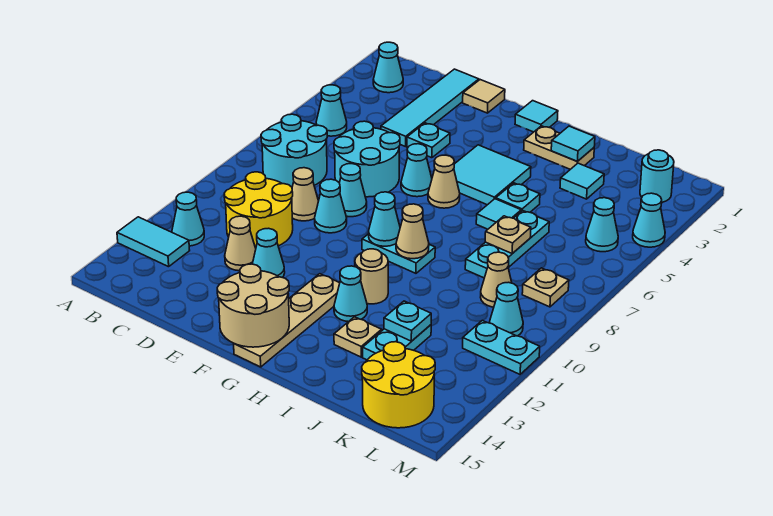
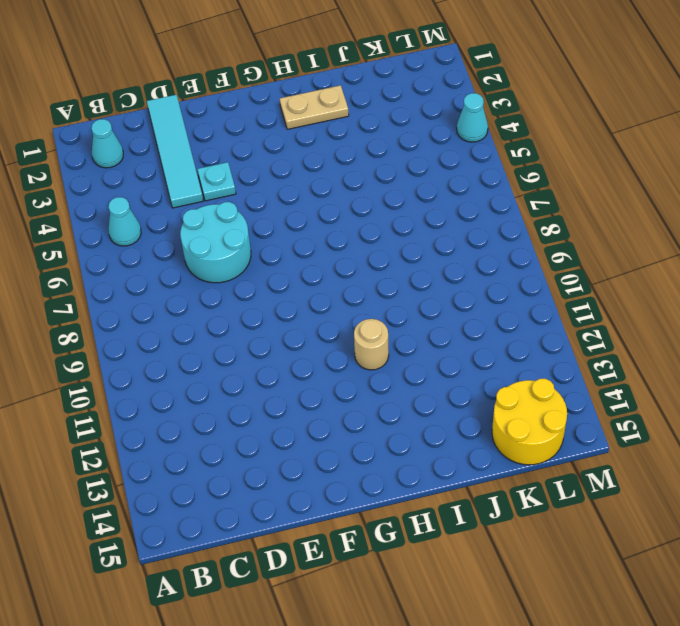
none -> cyan 1x2 tile [117,217,190,267]
none -> cyan 2x2 round brick [261,114,327,187]
none -> cyan 1x1 cone [172,192,204,246]
none -> yellow 2x2 round brick [224,172,293,248]

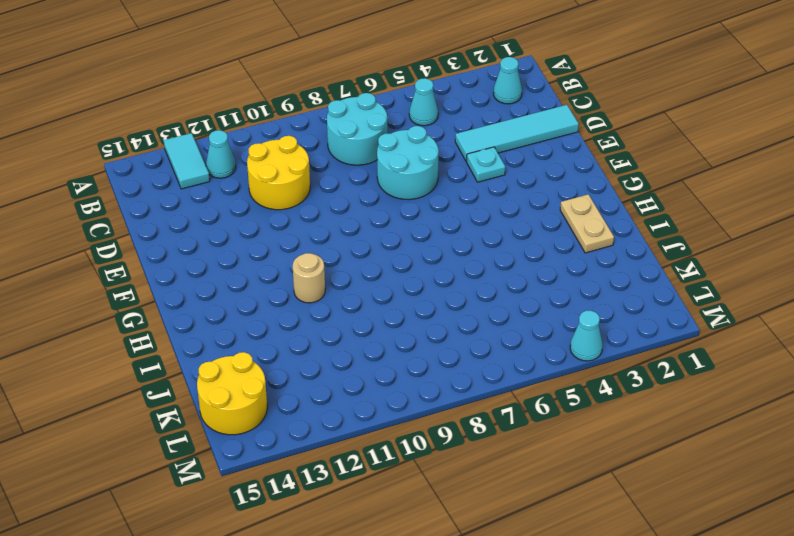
none -> tan 1x1 cone [292,168,318,221]
none -> tan 1x1 cone [225,216,256,271]
none -> tan 1x1 tile [463,80,505,113]
none -> cyan 1x1 cone [340,164,367,217]

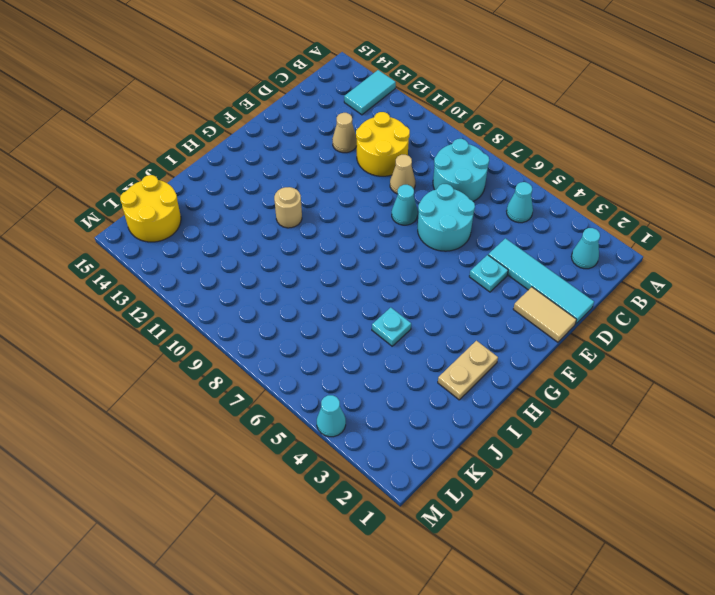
tan 1x2 tile [513,287,577,342] -> tan 1x1 tile [463,80,505,113]
none -> cyan 1x1 cone [172,192,204,246]
none -> cyan 1x1 cone [315,179,347,233]
none -> cyan 1x1 cone [253,228,285,278]
none -> cyan 1x1 cone [401,144,432,197]

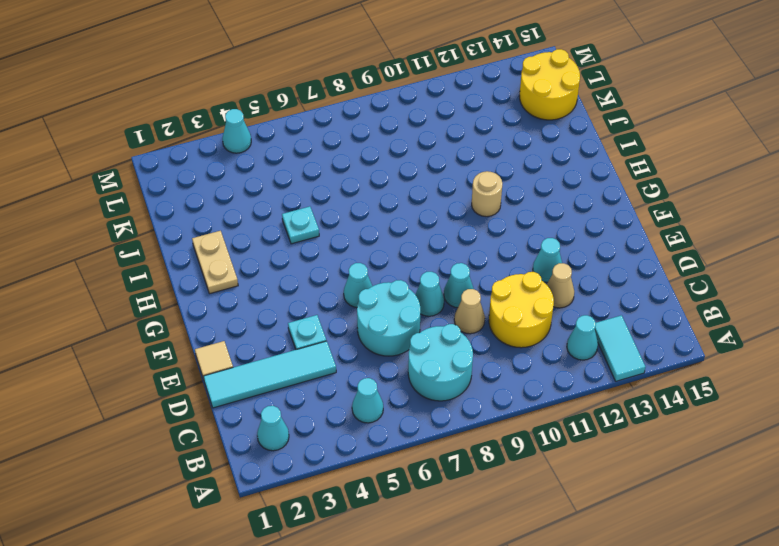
none -> cyan 1x1 tile [515,101,558,132]
none -> cyan 2x2 tile [454,145,531,205]
none -> tan 1x1 cone [428,155,460,208]
none -> cyan 1x2 plate [362,234,435,273]

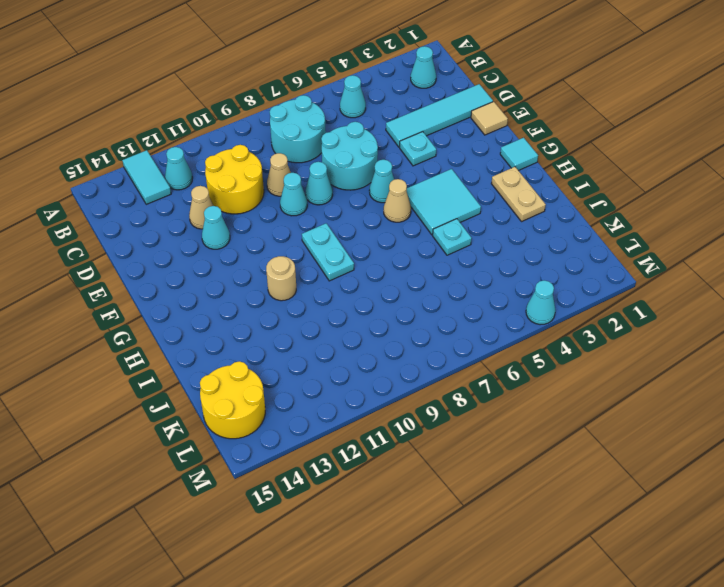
none -> tan 1x4 plate [234,274,340,367]
none -> cyan 1x1 cone [334,266,367,322]
none -> cyan 1x1 tile [476,199,521,229]
none -> tan 1x1 plate [334,317,382,357]

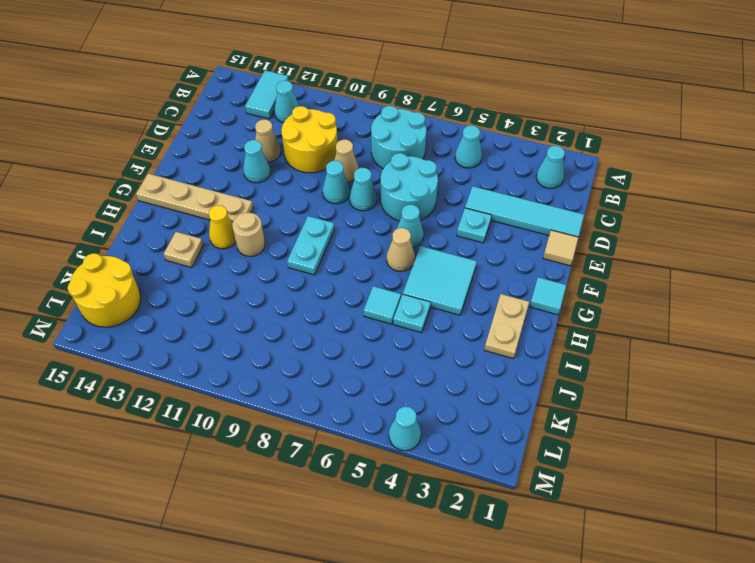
yellow 1x1 cone [209,206,236,249] -> cyan 1x1 cone [334,266,367,322]
none -> cyan 1x1 tile [560,163,604,199]
none -> cyan 1x3 plate [465,210,549,278]
none -> cyan 1x2 plate [363,325,431,360]
none -> tan 1x1 cone [481,252,512,307]

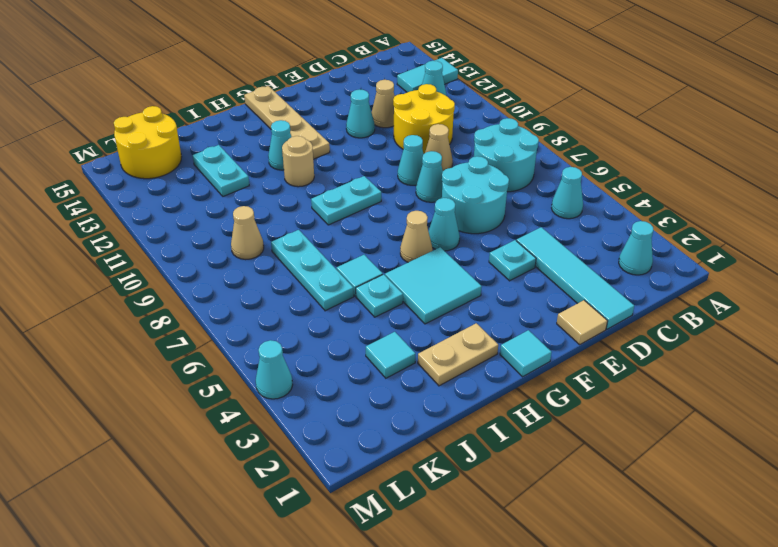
none -> tan 1x1 plate [334,317,382,357]
none -> cyan 1x1 round brick [640,150,674,202]
none -> cyan 1x1 cone [586,198,618,252]
none -> tan 1x1 plate [522,268,569,307]

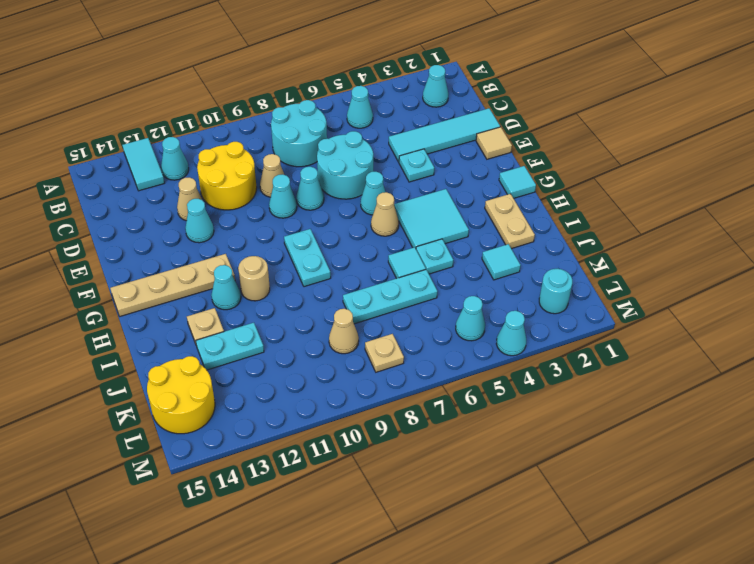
none -> cyan 1x1 cone [490,282,523,336]
none -> cyan 1x2 plate [463,320,540,374]
none -> tan 2x2 round brick [217,264,289,347]
none -> cyan 1x1 cone [369,192,400,246]

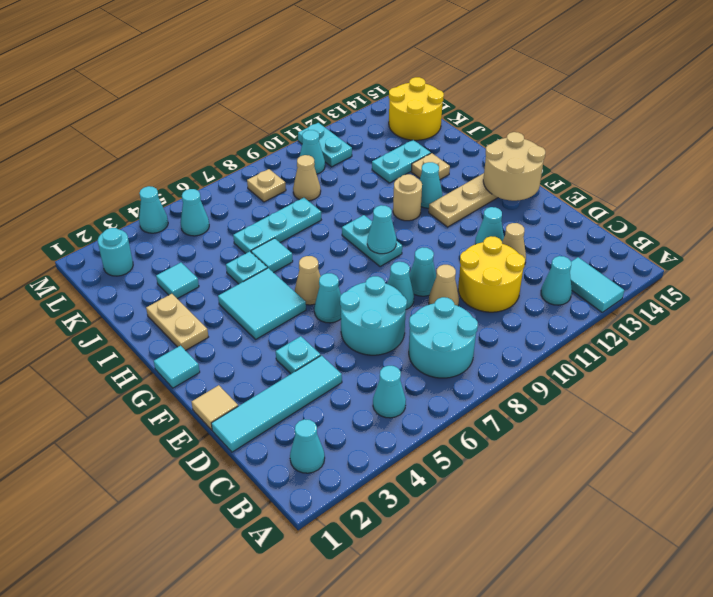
none -> tan 1x1 cone [396,204,429,259]
none -> cyan 1x1 tile [551,126,595,161]
none -> tan 1x1 plate [485,216,531,253]
none -> cyan 1x1 plate [384,301,431,341]

